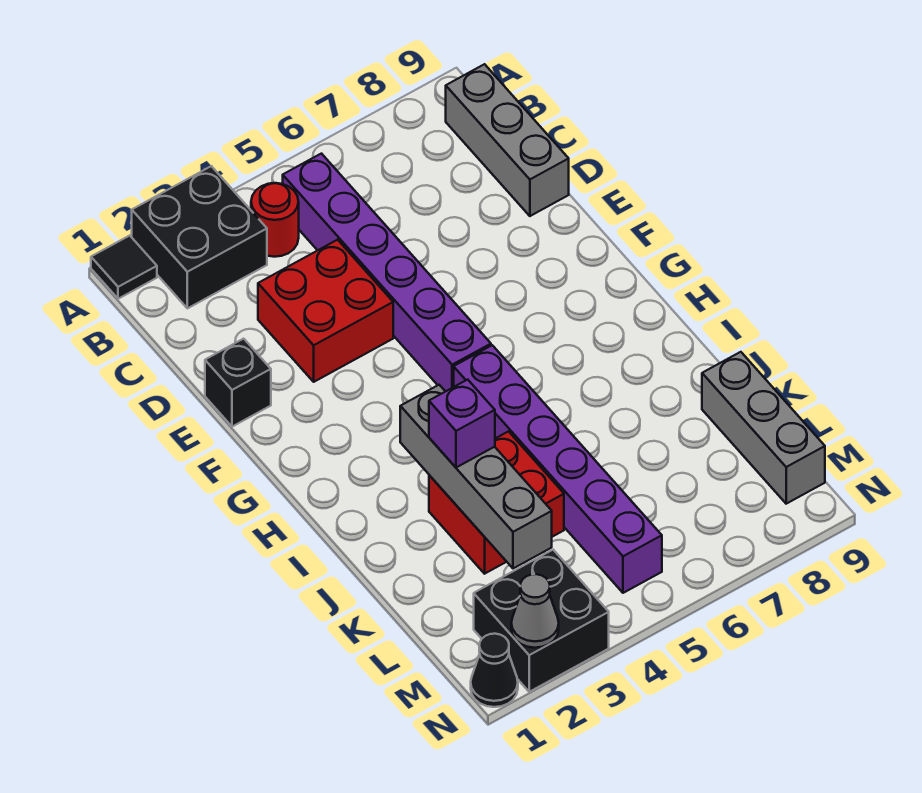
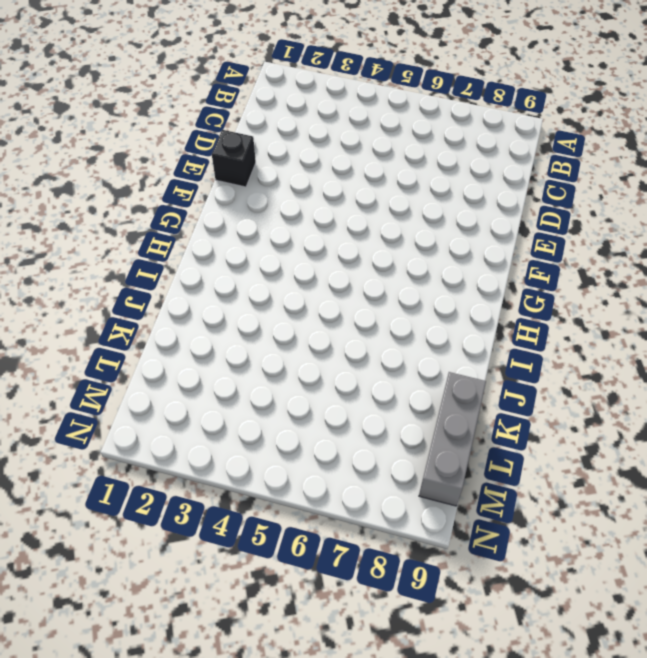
none -> black 1x1 tile [91,236,157,299]
none -> black 2x2 brick [132,166,267,308]
none -> red 1x1 round brick [251,183,299,257]

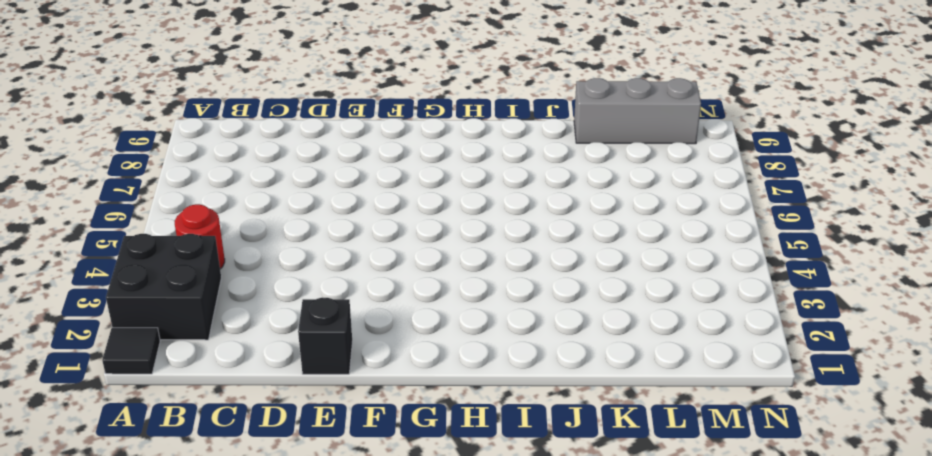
none -> purple 1x6 brick [283,154,491,391]
none -> grey 1x3 brick [446,64,569,216]
none -> red 2x2 brick [258,240,393,382]

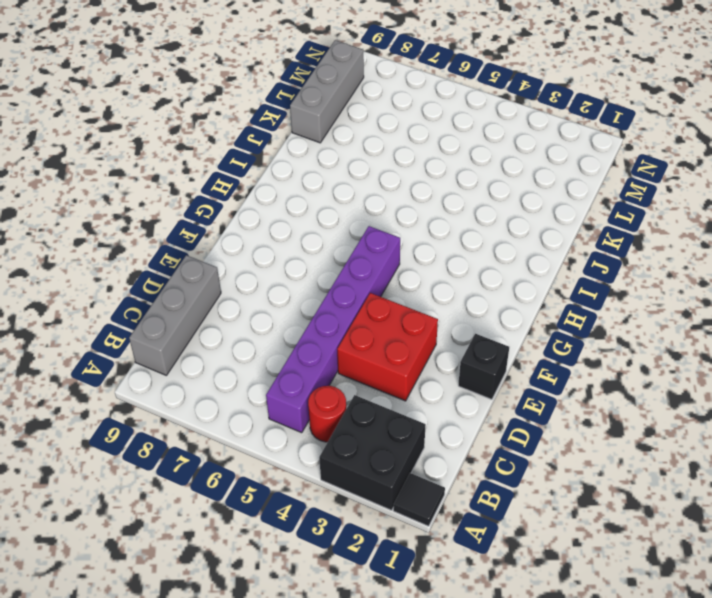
none -> purple 1x6 brick [454,345,662,593]
none -> red 2x2 brick [429,431,564,574]
none -> black 2x2 brick [474,550,609,692]

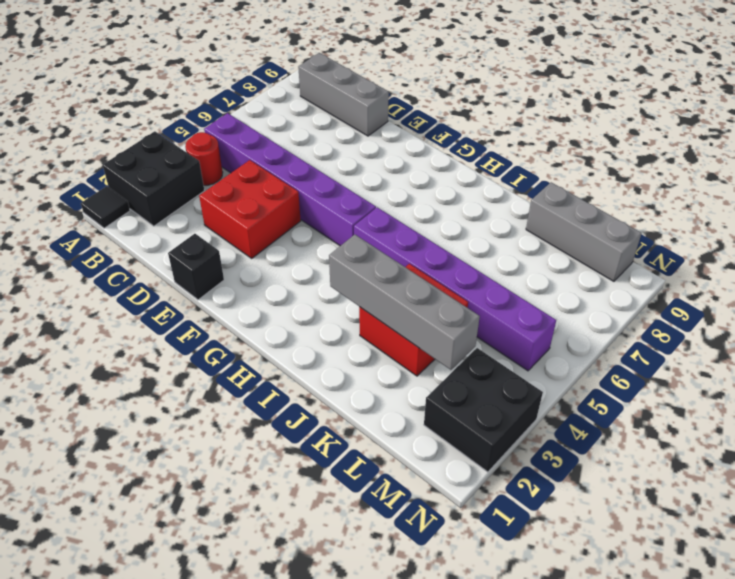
none -> black 1x1 cone [471,634,518,707]
none -> grey 1x1 cone [511,574,559,648]
none -> purple 1x1 brick [429,380,495,468]

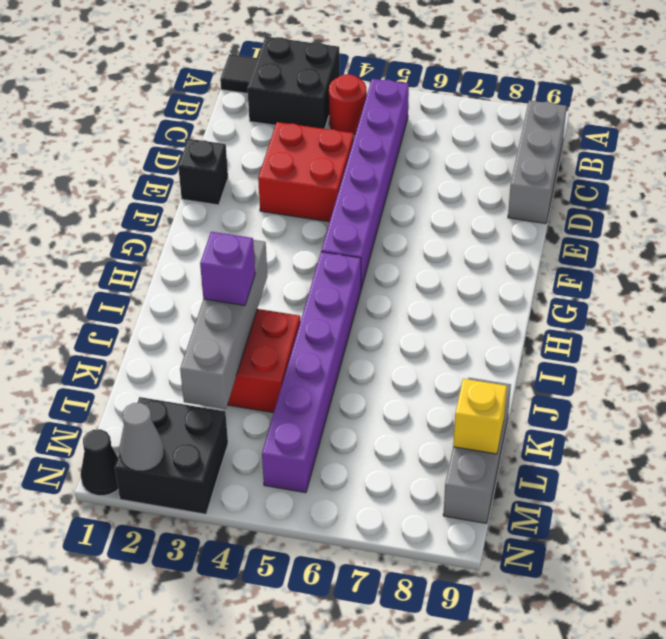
yellow 1x1 brick [453,379,507,454] -> none

